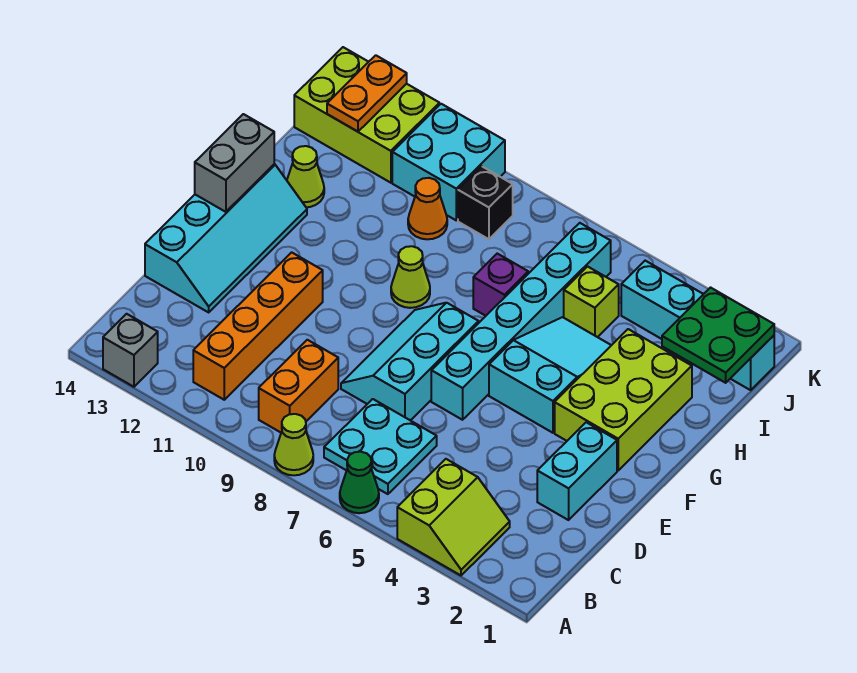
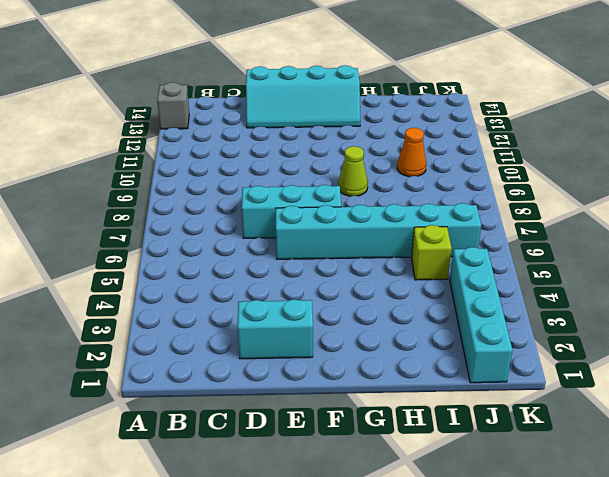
none -> lime 2x2 slope [397,459,510,575]
none -> green 1x1 cone [340,452,379,513]
none -> lime 1x1 cone [274,414,313,475]

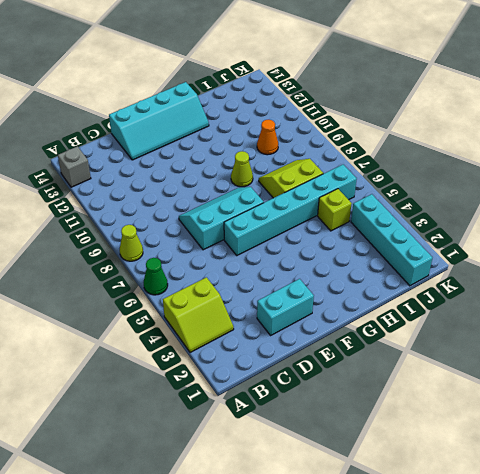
lime 2x2 slope [259,159,323,198] -> purple 1x1 brick [473,254,528,316]
none -> cyan 2x2 plate [324,399,437,494]
none -> orange 1x2 brick [259,340,338,432]
none -> orange 1x4 brick [193,252,323,400]

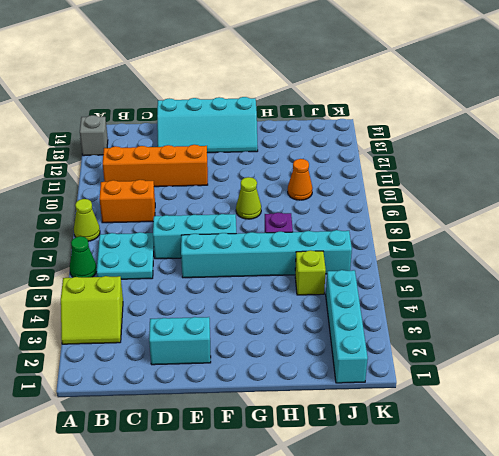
none -> lime 2x3 brick [555,329,692,470]
none -> cyan 2x3 slope [489,317,611,433]
none -> lime 1x1 cone [287,146,324,207]

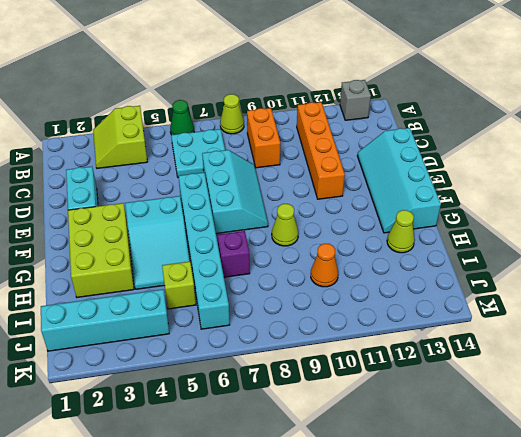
none -> black 1x1 brick [458,166,513,239]
none -> cyan 2x2 brick [392,104,505,220]
none -> lime 2x3 brick [294,47,439,183]

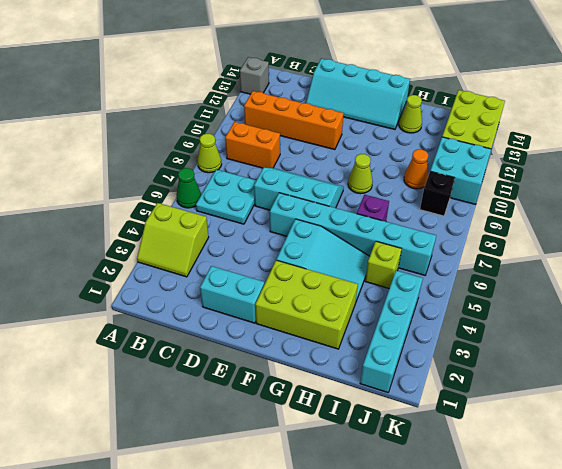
none -> grey 1x2 brick [195,114,274,212]
none -> green 2x2 plate [662,288,774,383]
none -> orange 1x2 plate [327,55,407,132]

